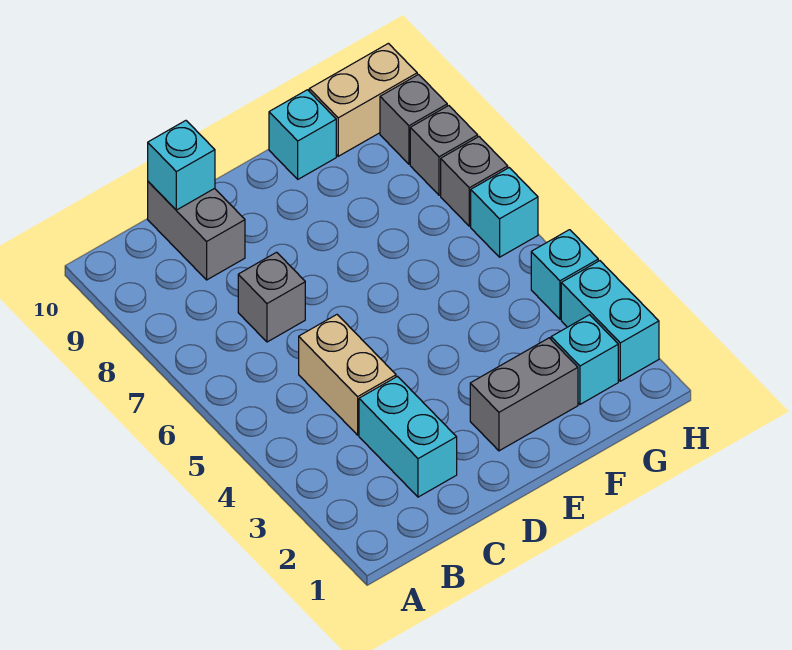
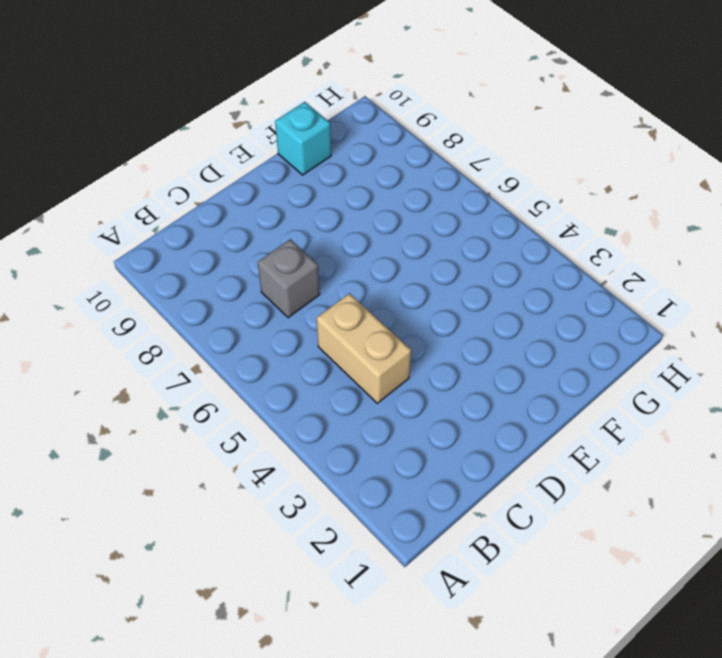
none -> cyan 1x2 brick [359,376,457,497]
none -> grey 1x2 brick [148,182,245,280]
none -> grey 1x2 brick [470,338,578,451]

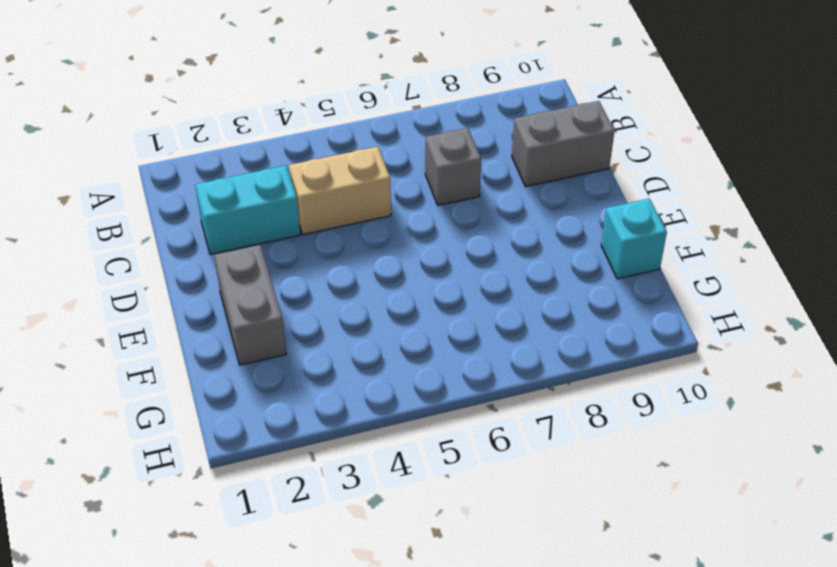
none -> cyan 1x1 brick [551,315,618,404]
none -> tan 1x2 brick [309,43,417,156]
none -> cyan 1x2 brick [561,261,659,381]

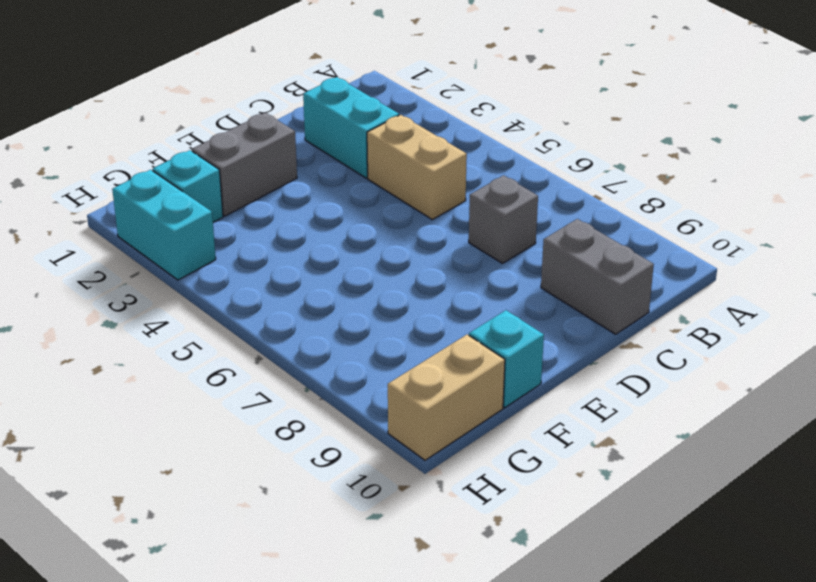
none -> cyan 1x1 brick [531,230,598,319]
none -> cyan 1x1 brick [471,168,538,257]
none -> grey 1x1 brick [441,137,508,226]

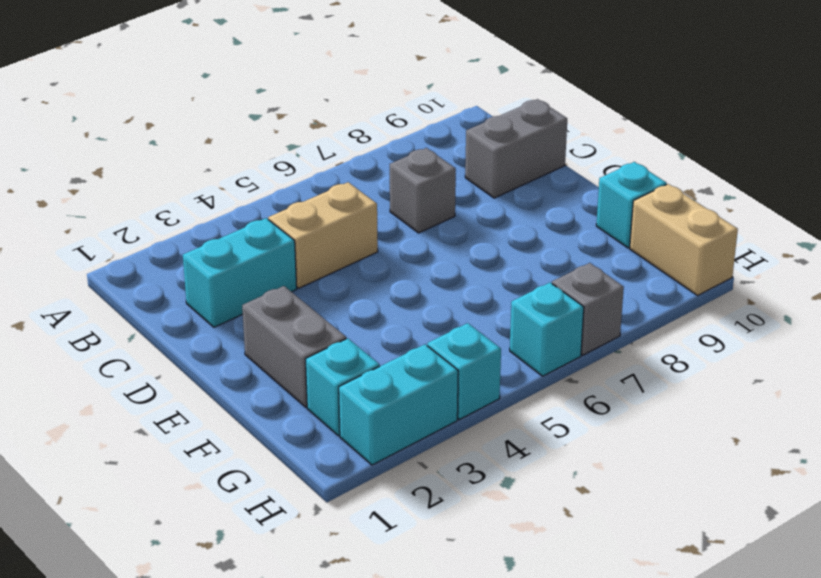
none -> grey 1x1 brick [410,106,478,195]
none -> grey 1x1 brick [380,75,447,164]
none -> cyan 1x1 brick [148,121,215,210]

